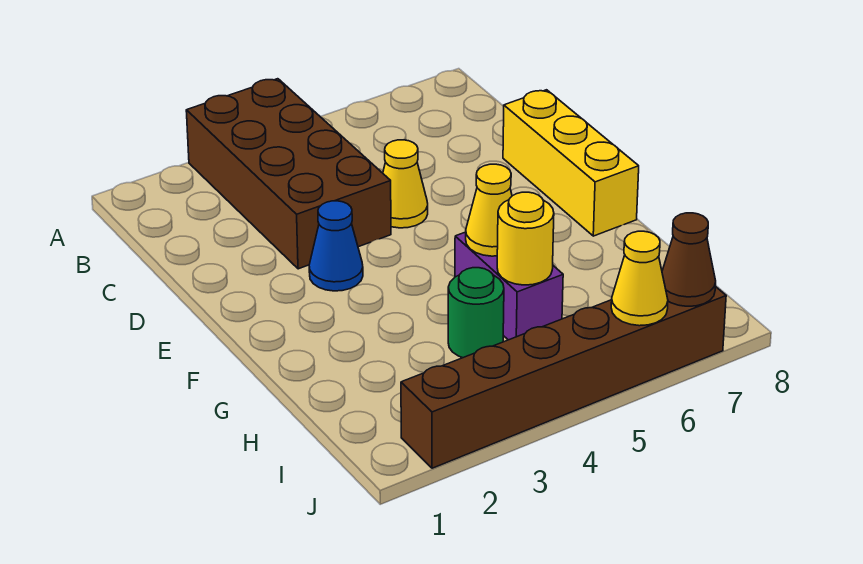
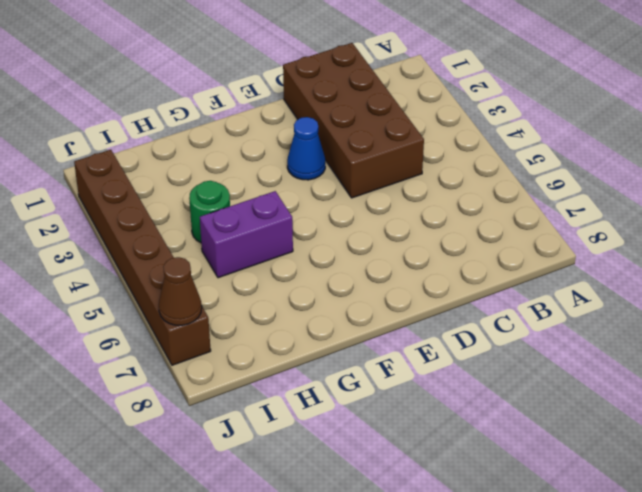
brown 2x4 brick [283,43,424,198] -> brown 2x4 brick turned to [186,79,391,269]
none -> yellow 1x1 cone [383,140,428,228]
none -> yellow 1x3 brick [503,90,639,236]

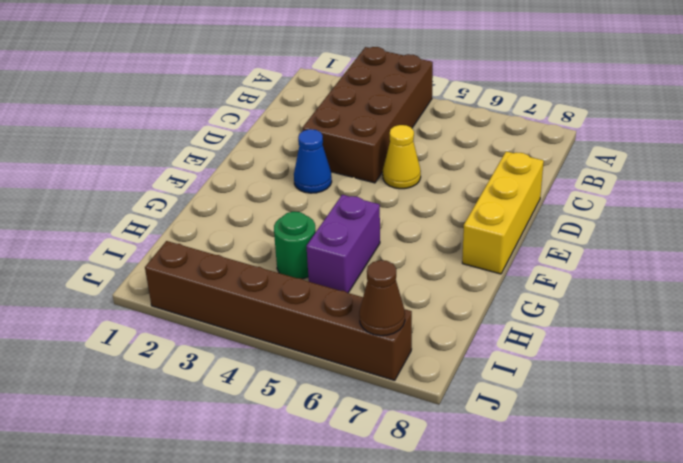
none -> yellow 1x1 cone [466,164,512,256]
none -> yellow 1x1 round brick [497,192,554,285]

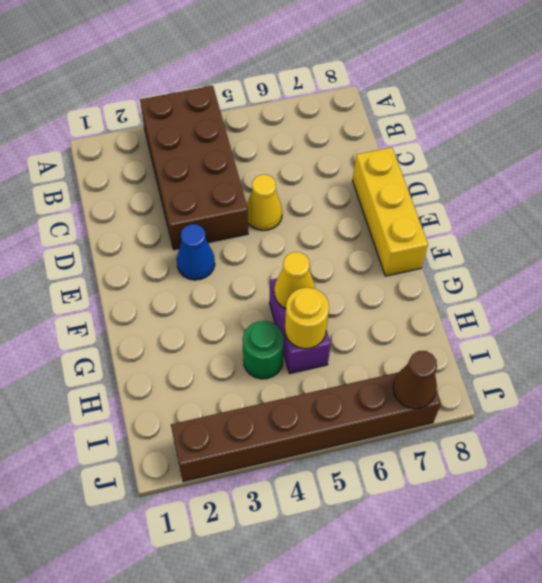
none -> yellow 1x1 cone [611,231,668,326]

